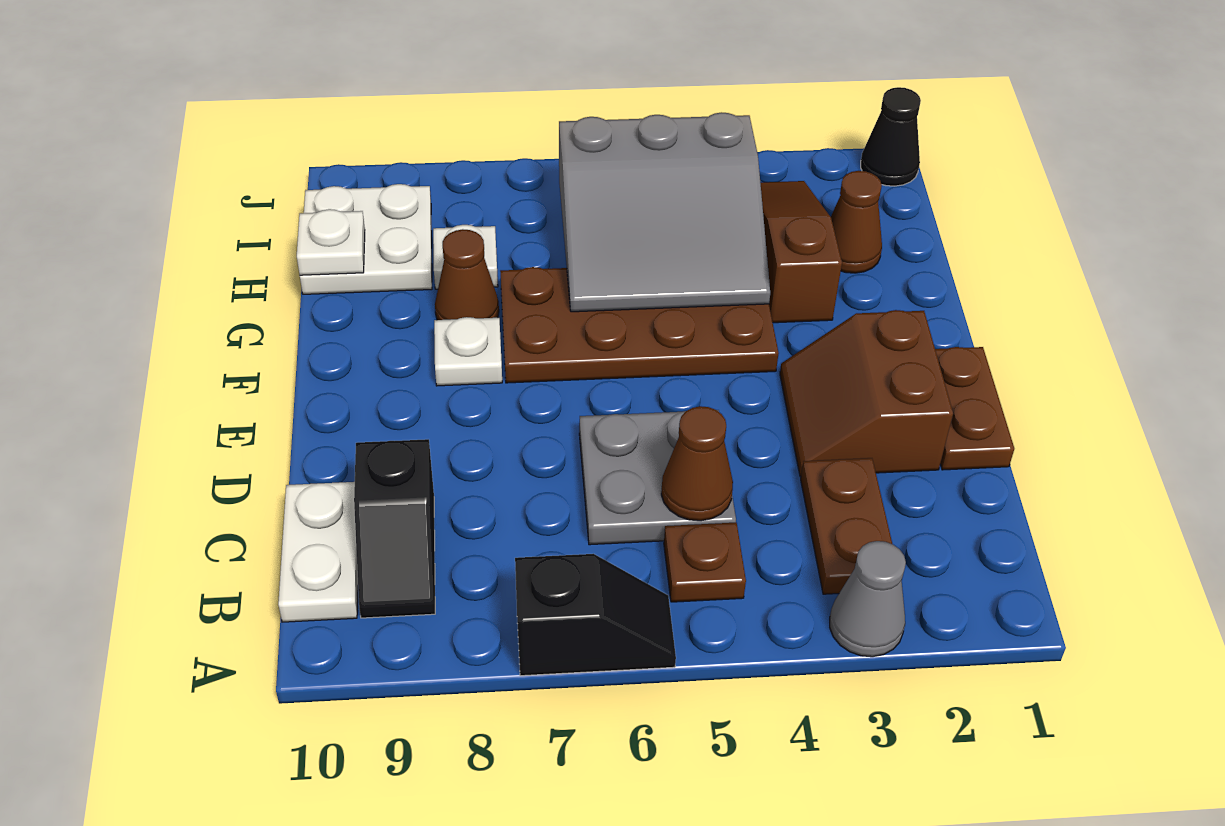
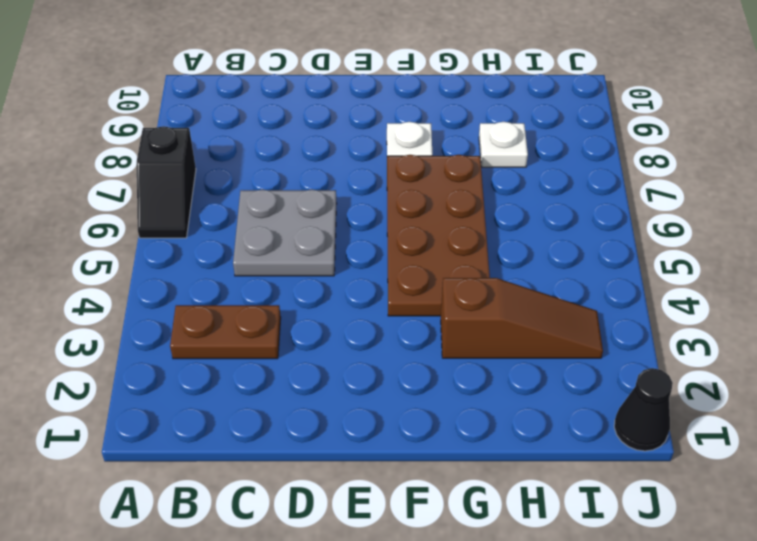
none -> grey 1x1 cone [830,541,906,657]
none -> brown 1x1 plate [664,523,746,602]
none -> black 1x2 slope [354,439,435,618]

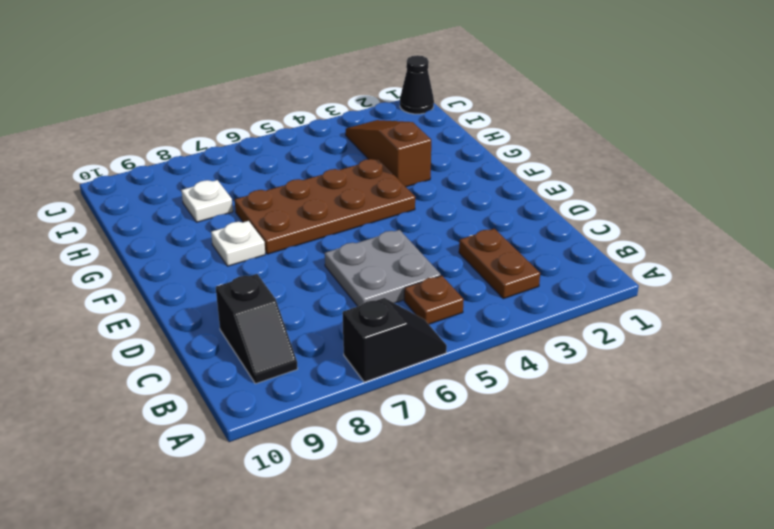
none -> grey 1x1 cone [830,541,906,657]
none -> white 1x2 plate [278,482,358,622]
none -> brown 1x2 plate [935,347,1014,470]

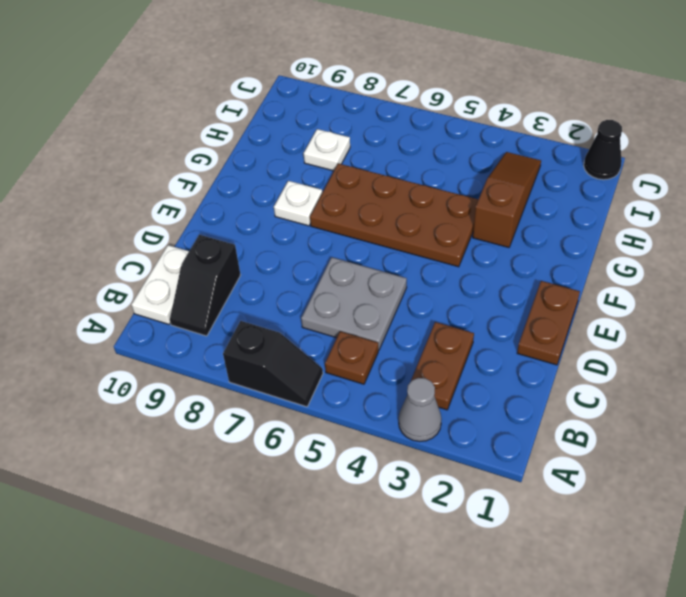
none -> brown 2x2 slope [780,310,953,477]
none -> brown 1x1 cone [435,229,499,320]
none -> brown 1x1 cone [831,171,882,273]

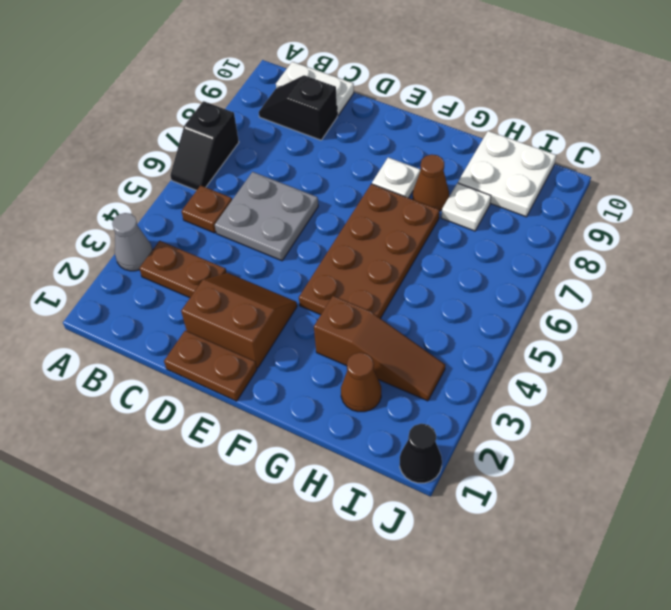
none -> brown 1x1 cone [661,406,733,521]
none -> grey 3x3 slope [559,112,770,312]
none -> white 1x1 plate [297,209,365,275]

